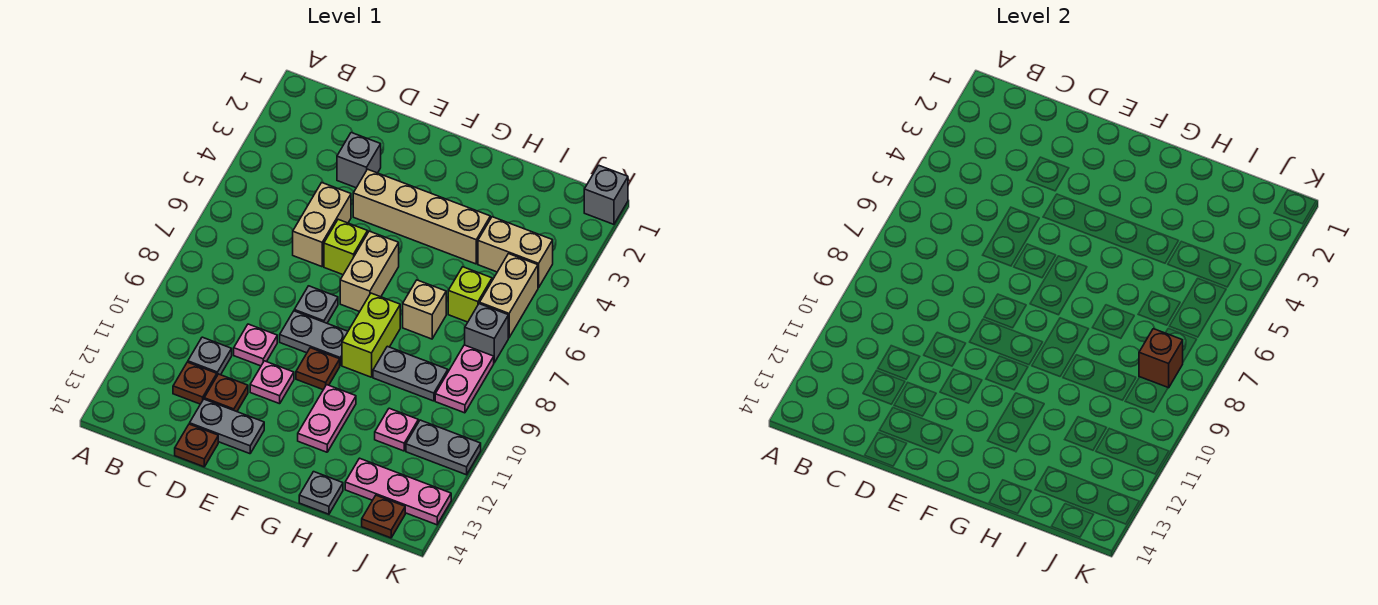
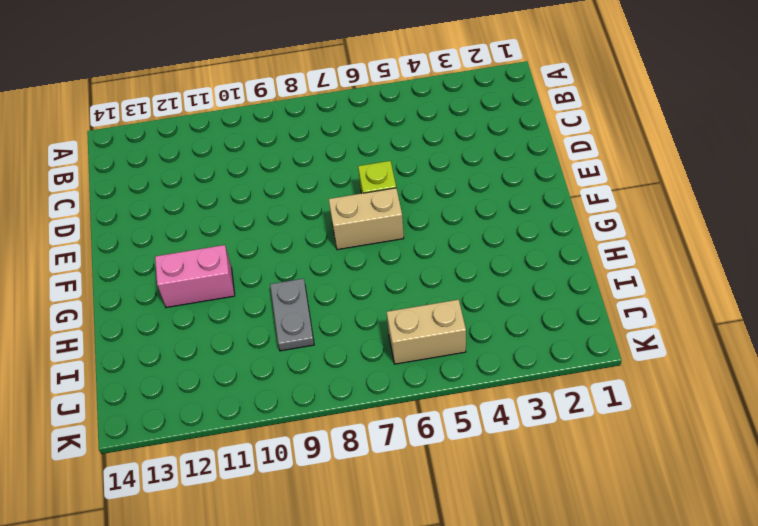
pink 1x2 brick [155,245,235,308] -> pink 1x2 plate [298,385,356,452]
none -> grey 1x1 plate [188,337,232,375]
none -> brown 1x1 plate [173,362,217,404]
none -> grey 1x1 brick [337,133,381,188]
none -> tan 1x2 brick [293,183,351,267]

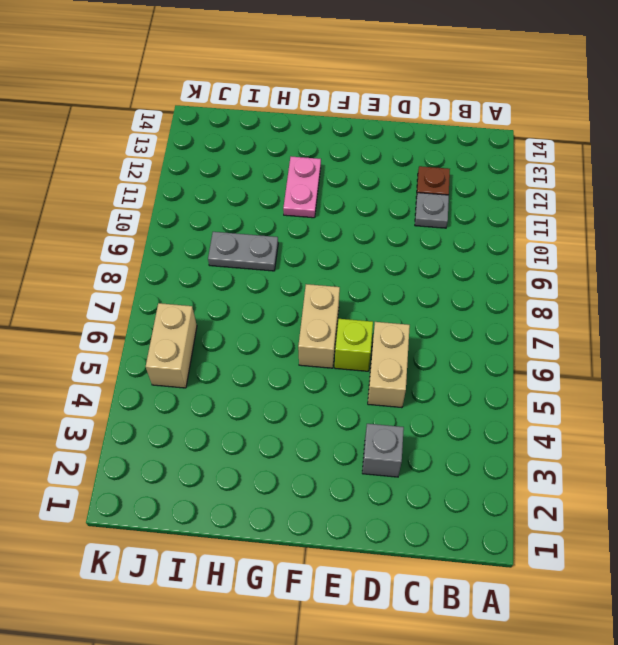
none -> pink 1x1 plate [234,324,277,366]
none -> brown 1x1 plate [204,374,248,412]
none -> grey 1x2 plate [190,399,264,454]
none -> brown 1x1 plate [175,424,218,467]

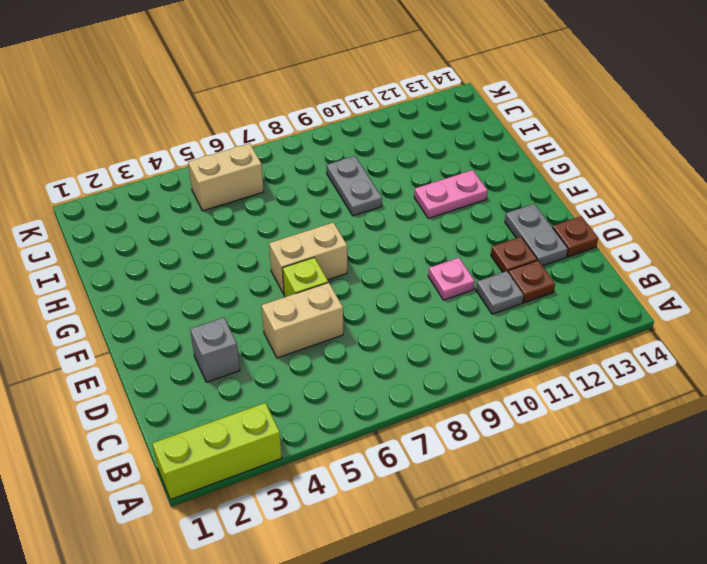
lime 1x3 brick [152,403,282,500] -> none
none -> tan 1x4 brick [353,169,490,264]
none -> grey 1x1 plate [294,286,338,323]
none -> grey 1x2 plate [280,311,348,365]
none -> pink 1x1 plate [250,361,294,404]

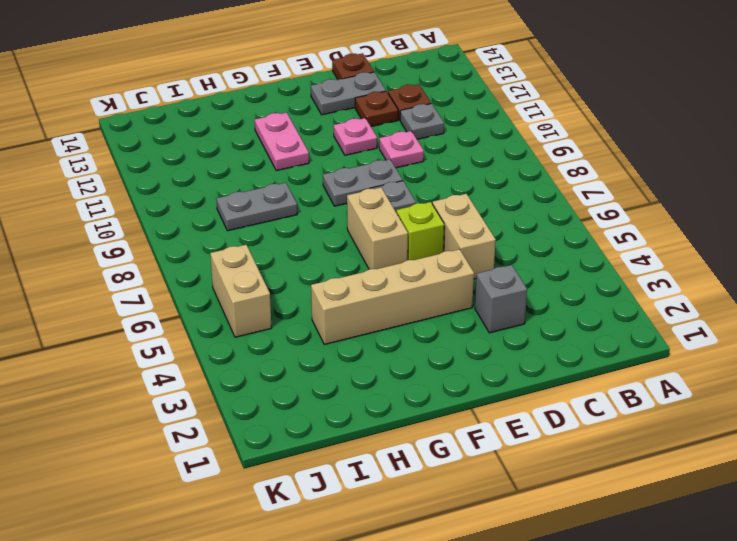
none -> brown 1x1 plate [296,348,340,390]
none -> lime 1x2 brick [342,293,400,377]
none -> tan 1x1 brick [403,280,446,339]
none -> grey 1x1 plate [299,472,343,514]

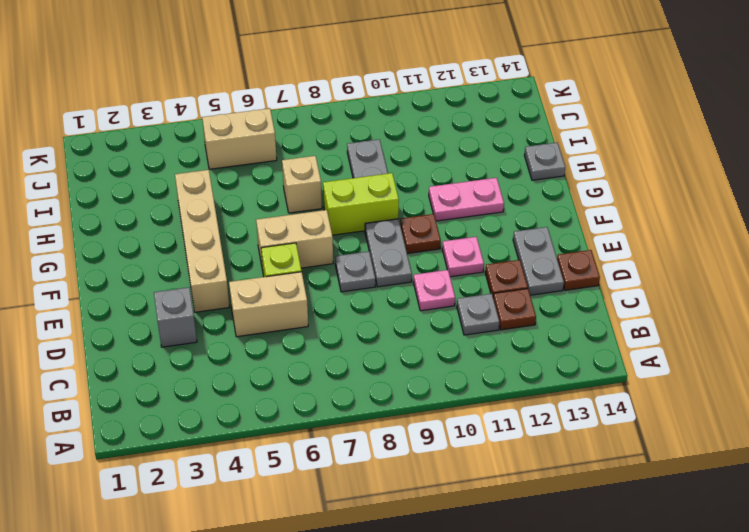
none -> tan 1x2 brick [478,217,553,288]
none -> lime 1x1 brick [448,267,492,322]
none -> pink 1x1 plate [375,408,418,451]
none -> pink 1x3 plate [345,458,451,525]

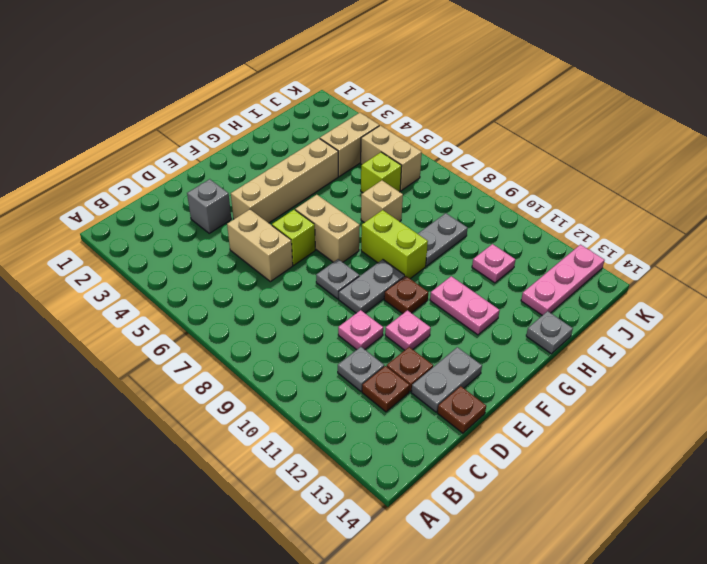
none -> grey 1x1 brick [465,304,508,363]
none -> pink 1x2 plate [435,345,494,413]
none -> grey 1x2 plate [406,420,481,475]
none -> brown 1x1 plate [362,495,405,538]

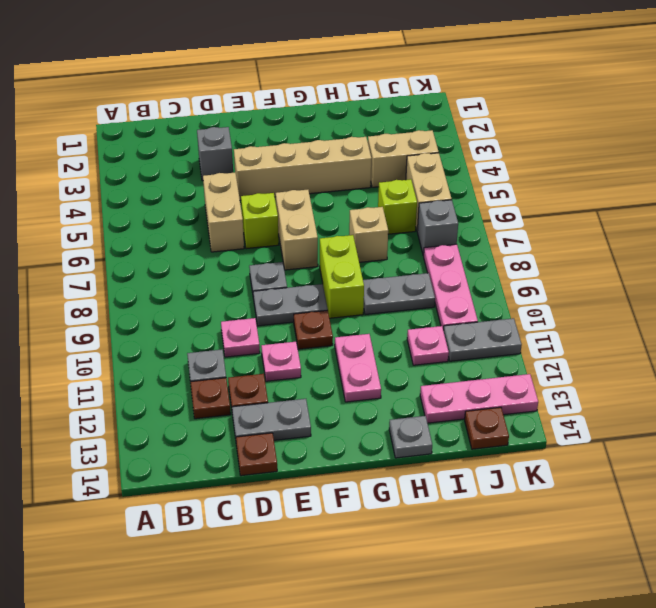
pink 1x3 plate [424,244,478,330] -> pink 1x2 plate [435,345,494,413]
none -> grey 1x1 brick [584,165,628,224]
none -> brown 1x1 brick [1139,329,1183,388]

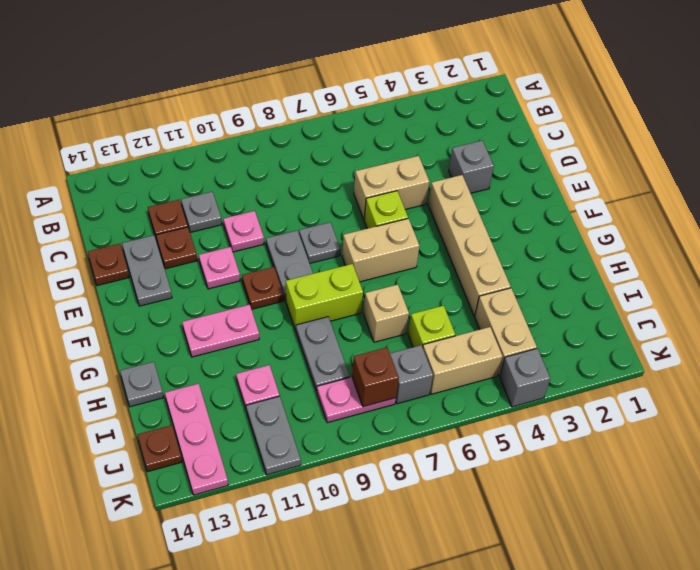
grey 1x1 brick [500,349,550,407] -> grey 1x1 brick moved to [584,165,628,224]

